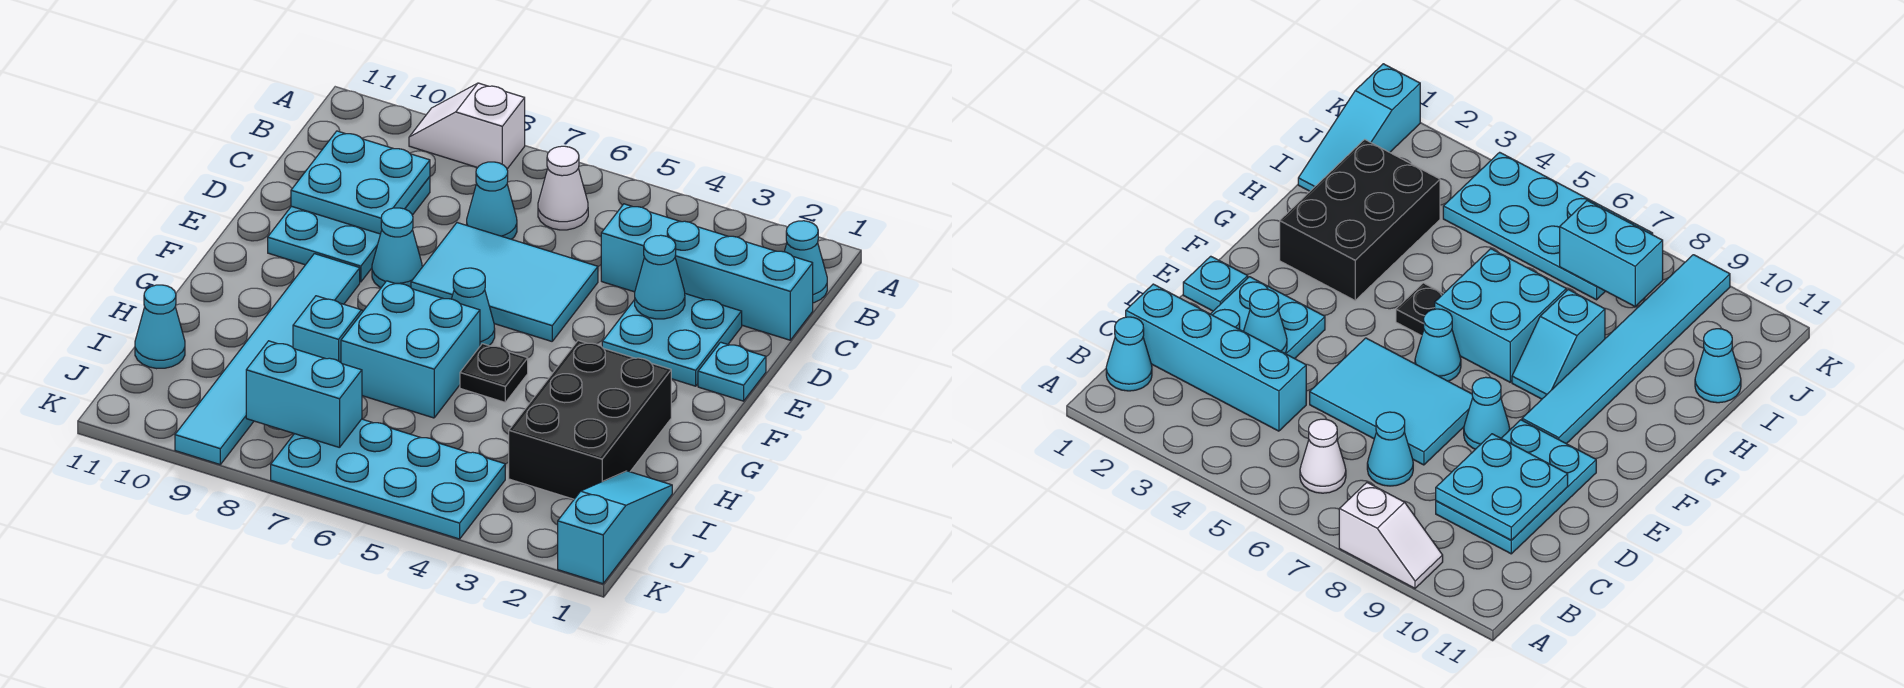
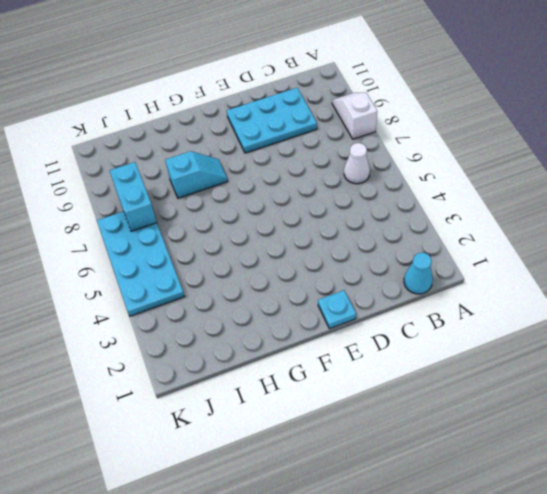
none -> cyan 1x4 brick [601,204,813,340]
none -> cyan 1x1 cone [467,162,517,239]
none -> cyan 2x2 plate [602,294,742,386]

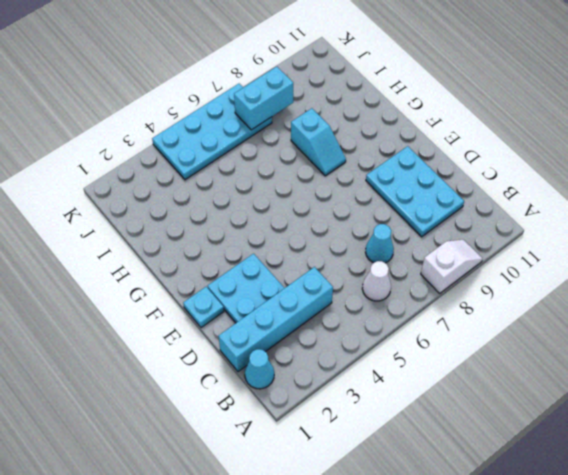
none -> cyan 2x3 tile [411,223,598,341]
none -> cyan 1x1 cone [372,208,422,288]
none -> cyan 1x1 cone [452,268,495,346]

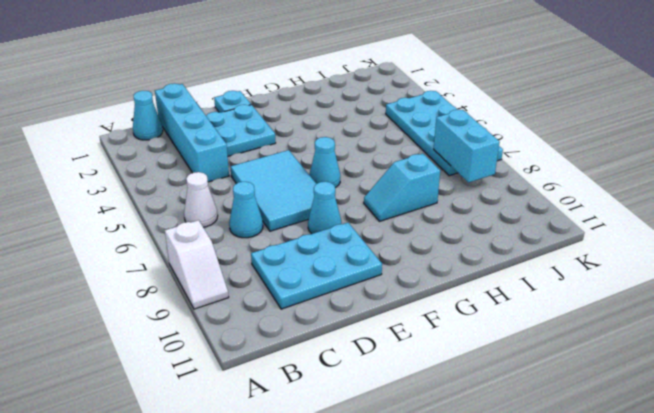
none -> cyan 1x6 tile [175,254,360,464]
none -> black 2x3 brick [509,341,671,499]
none -> black 1x1 plate [460,344,528,402]

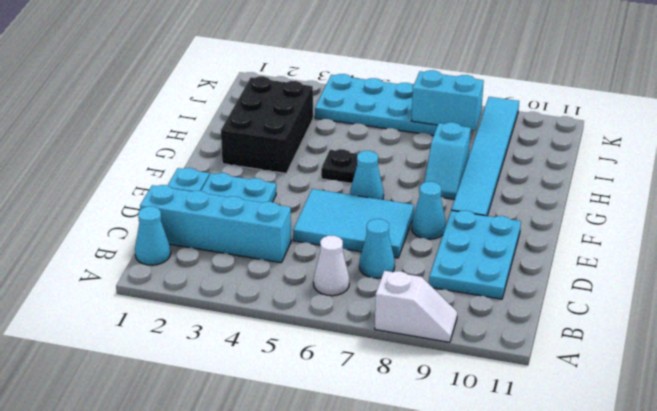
none -> cyan 2x2 brick [341,281,480,418]
none -> cyan 1x3 slope [558,471,672,584]
none -> cyan 1x1 cone [135,285,185,369]

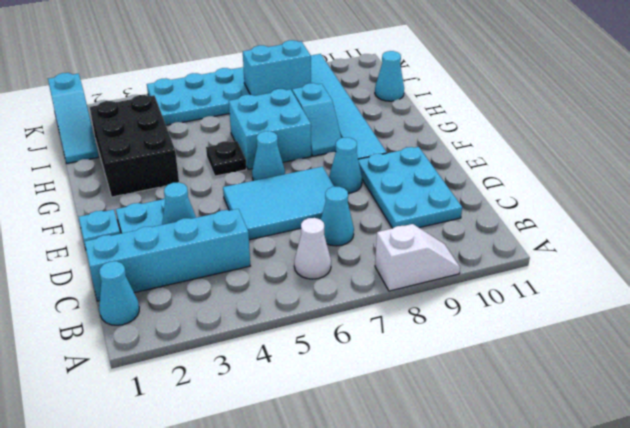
none -> cyan 2x2 plate [291,131,430,234]

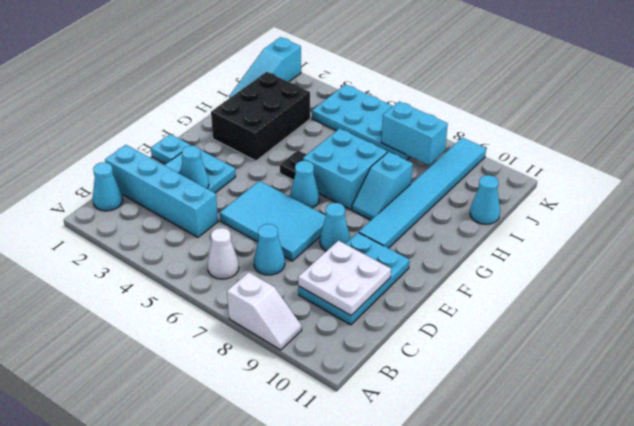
white 2x2 plate [298,241,391,315] -> cyan 2x2 plate [291,131,430,234]

